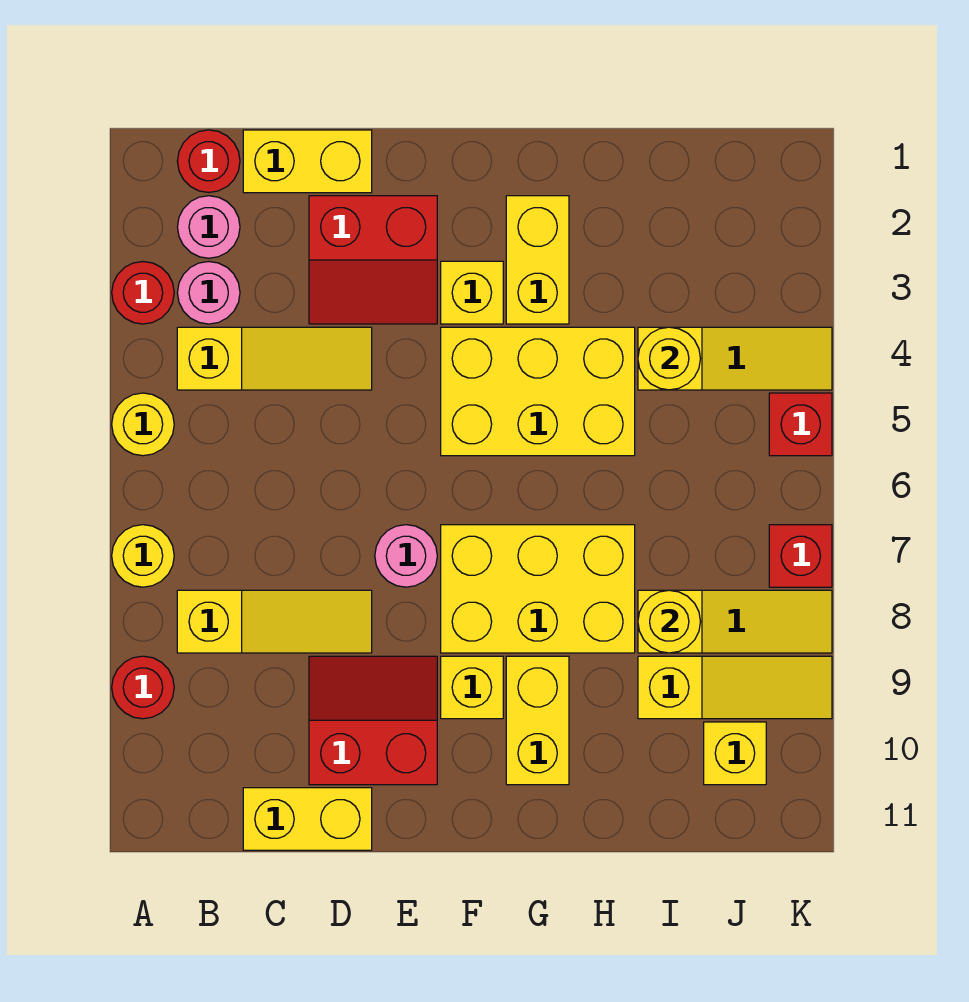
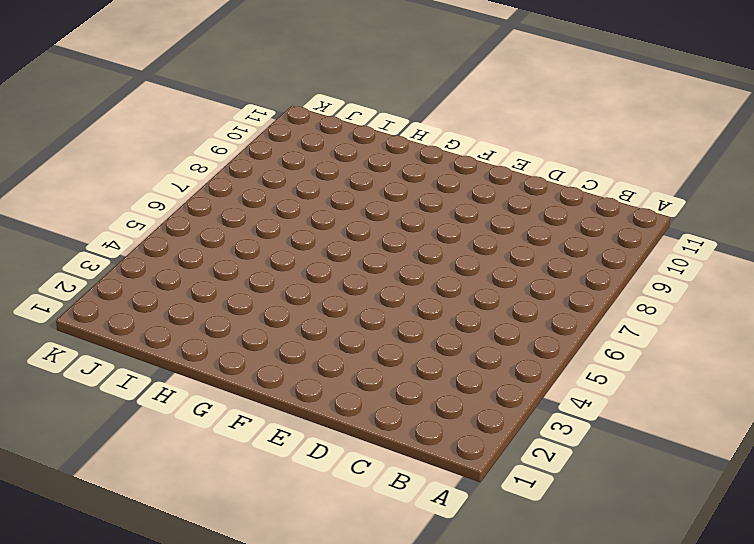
none -> red 1x1 round brick [112,262,174,324]
none -> yellow 1x1 round brick [112,393,174,456]
none -> yellow 1x1 round brick [112,525,174,587]

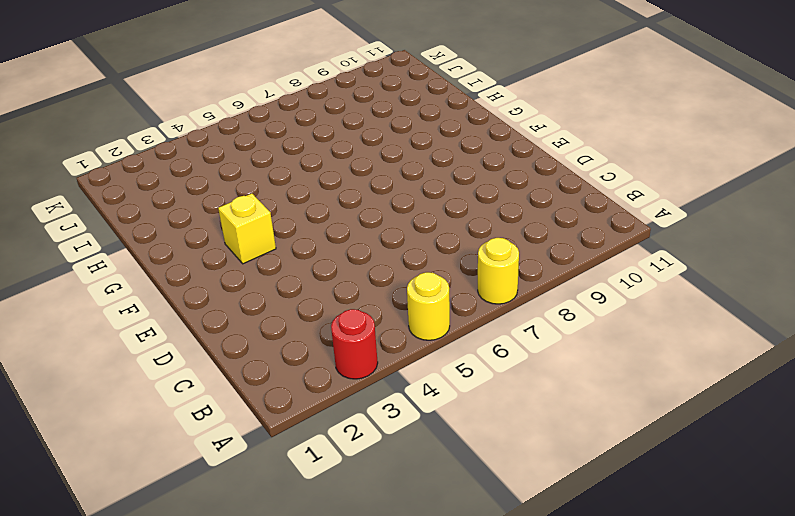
none -> red 1x1 round brick [112,656,174,719]
none -> red 1x1 round brick [177,130,240,192]
none -> pink 1x1 round brick [178,196,240,258]

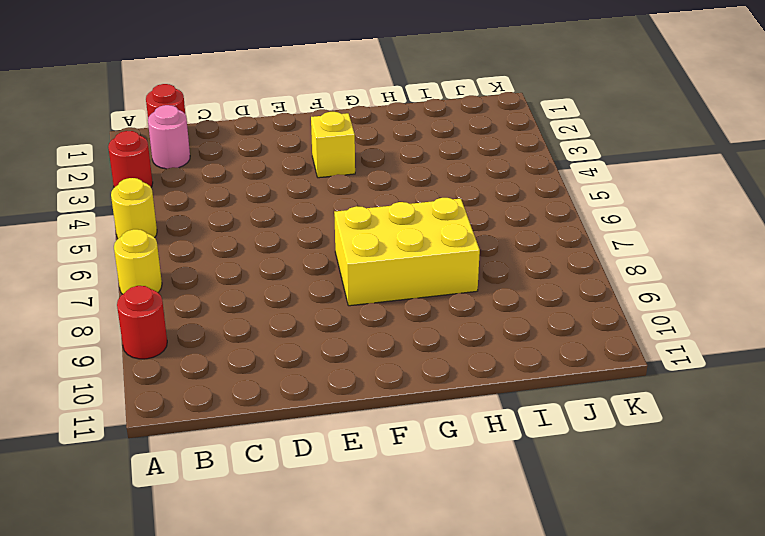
none -> pink 1x1 round brick [177,262,240,324]
none -> yellow 1x3 slope [177,327,372,390]
none -> yellow 1x3 slope [177,590,372,653]

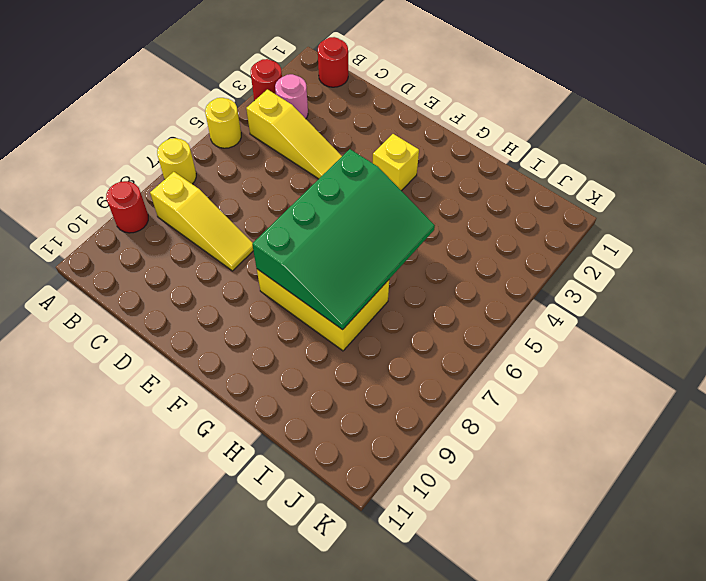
green 3x4 slope [252,149,435,330] -> none
none -> pink 1x1 round brick [178,196,240,258]
none -> yellow 1x2 brick [243,130,372,193]
none -> yellow 1x2 brick [243,788,372,850]

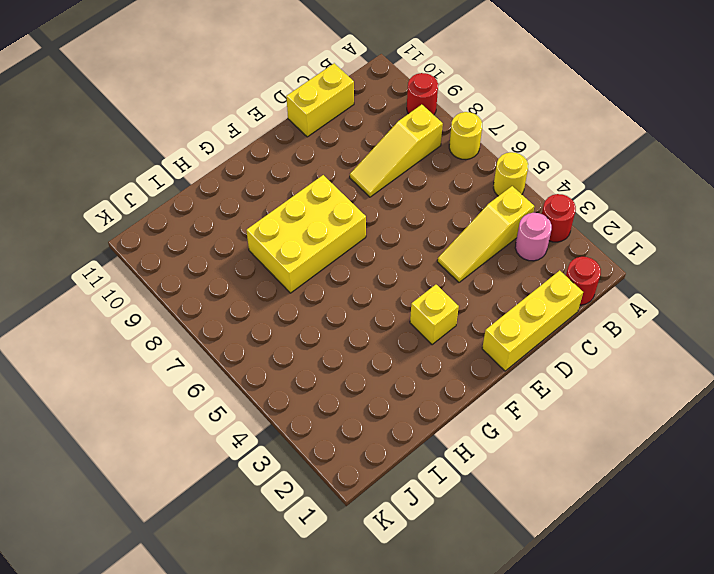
yellow 1x3 brick [482,271,583,371] -> yellow 1x2 brick [243,130,372,193]
none -> pink 1x1 round brick [178,196,240,258]
none -> red 2x2 slope [309,196,437,324]
none -> red 2x2 slope [309,656,437,785]

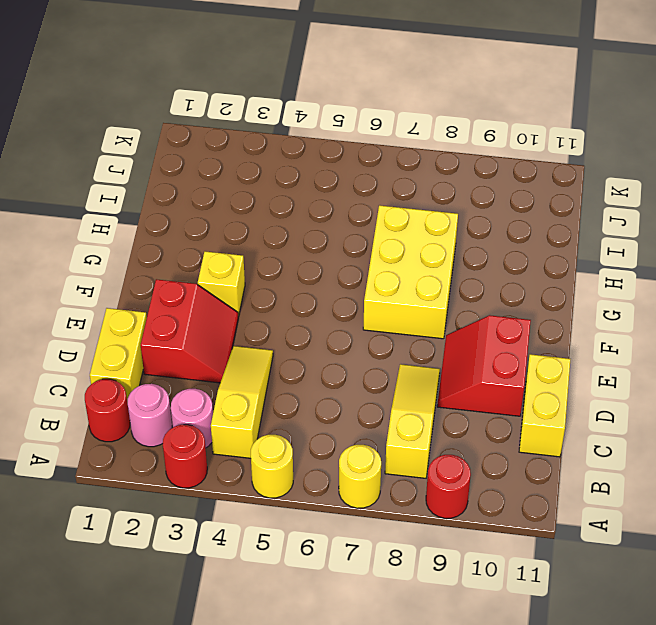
none -> pink 1x1 round brick [375,525,437,587]
none -> yellow 2x3 brick [441,327,635,456]
none -> yellow 1x1 brick [441,656,503,719]

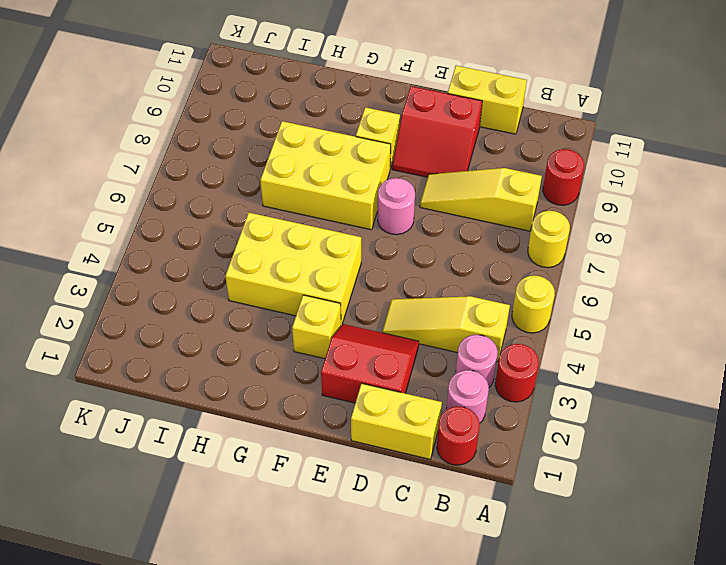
none -> yellow 1x2 brick [506,196,569,324]
none -> yellow 1x2 brick [506,656,569,785]
none -> yellow 1x3 slope [638,327,832,390]

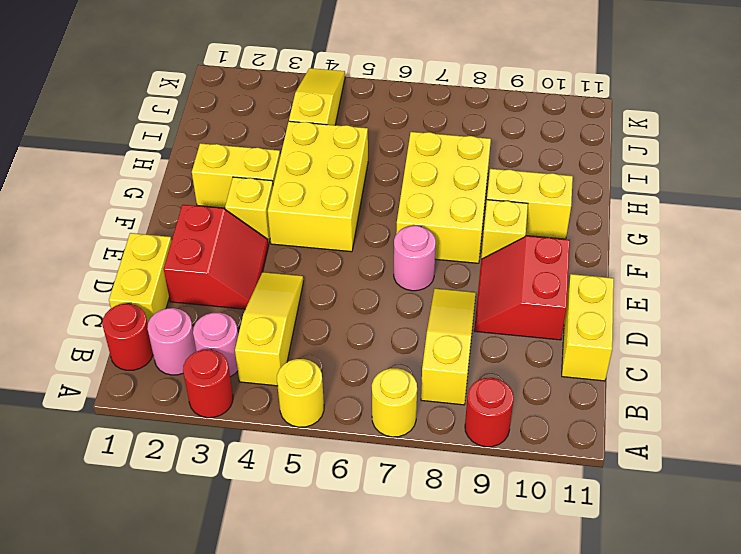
none -> yellow 1x3 slope [638,590,832,653]
none -> yellow 1x3 slope [638,656,832,719]
none -> yellow 1x1 brick [704,722,766,785]

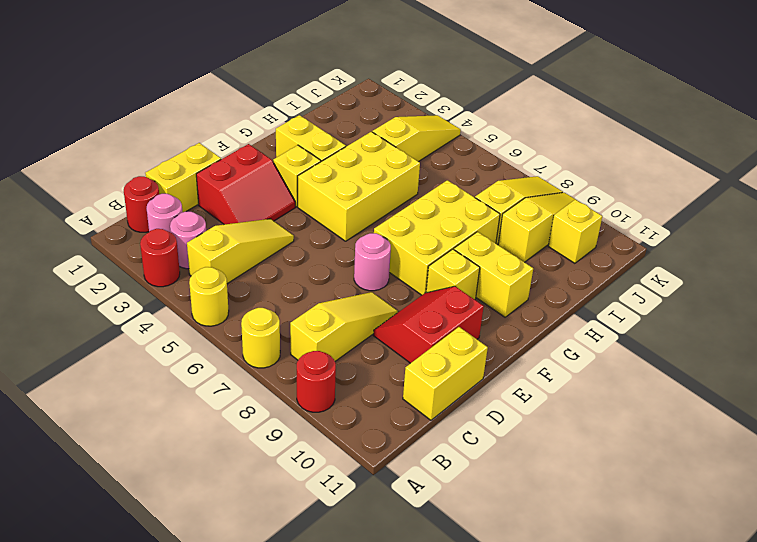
none -> red 1x1 brick [769,393,832,456]
none -> red 1x1 brick [769,525,832,587]
none -> yellow 1x1 round brick [638,327,700,390]

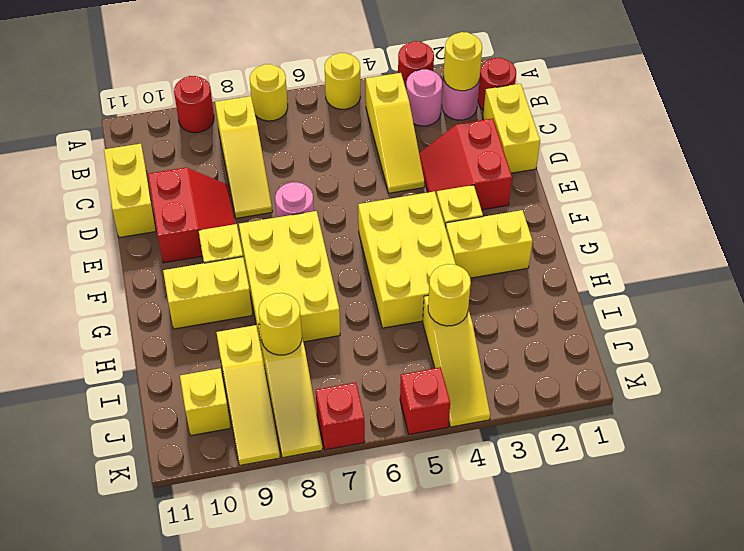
yellow 1x1 round brick [444,32,482,91] -> none

